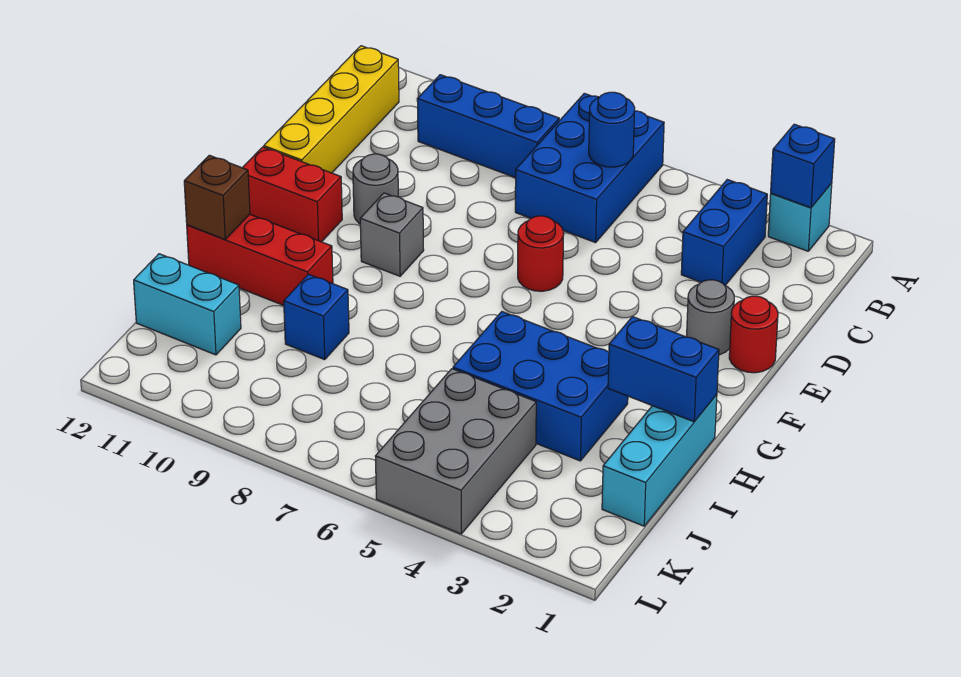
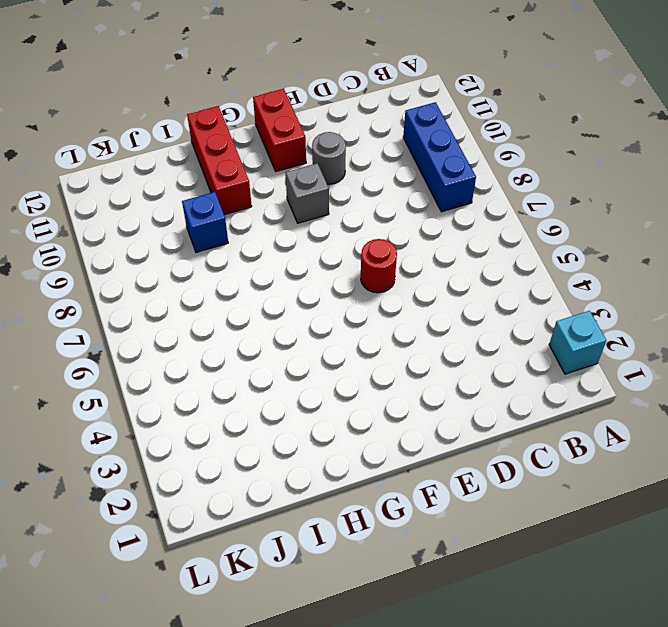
none -> blue 2x3 brick [515,93,664,243]
none -> blue 1x2 brick [681,180,767,285]
none -> yellow 1x4 brick [264,46,399,173]

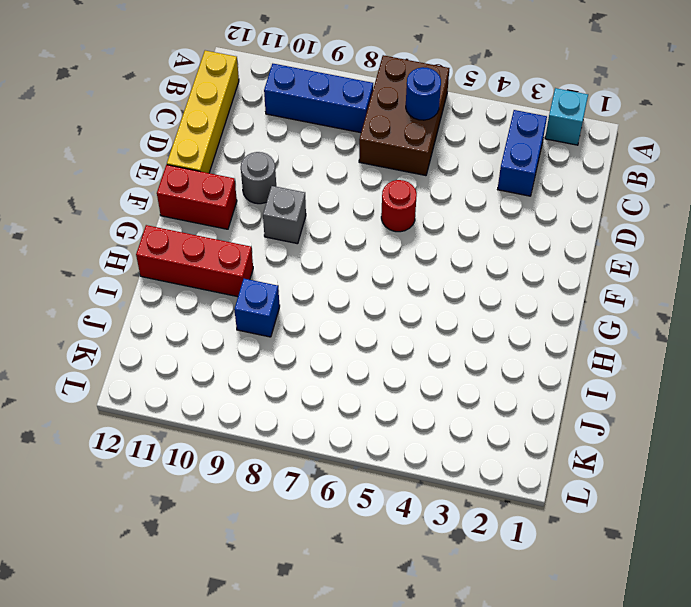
brown 2x3 brick [359,55,449,176] -> blue 2x3 brick [515,93,664,243]
none -> red 1x1 round brick [729,296,778,373]
none -> grey 1x1 round brick [687,280,734,355]
none -> cyan 1x3 brick [602,394,717,526]

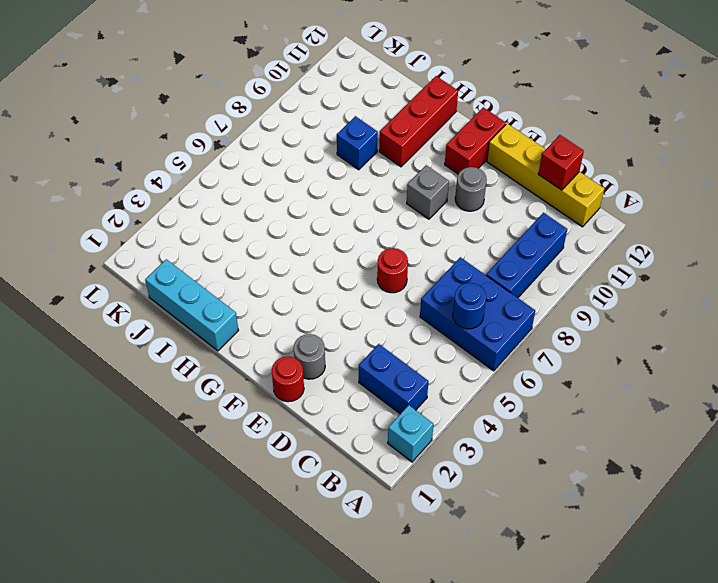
red 1x1 brick [538,135,584,190] -> none
none -> blue 2x3 brick [453,312,628,461]
none -> grey 2x3 brick [375,369,536,534]
none -> cyan 1x2 brick [134,254,241,355]

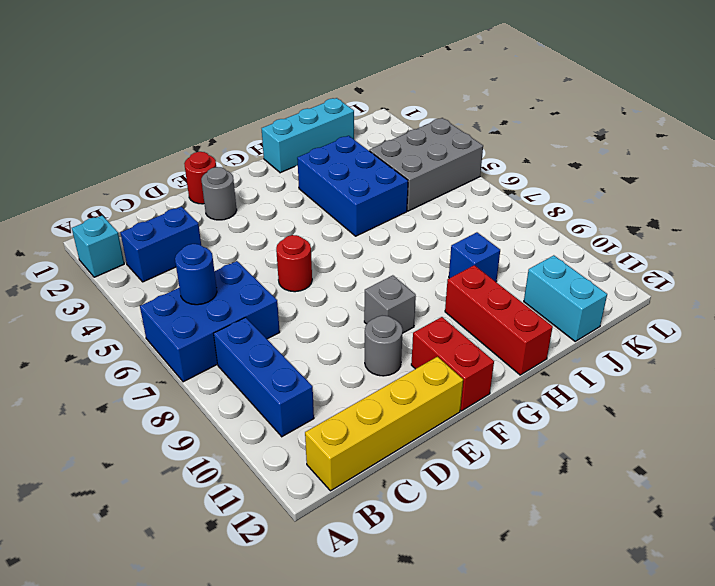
none -> blue 1x1 brick [771,124,835,208]
none -> blue 1x2 brick [608,317,719,422]
none -> brown 1x1 brick [184,155,250,240]

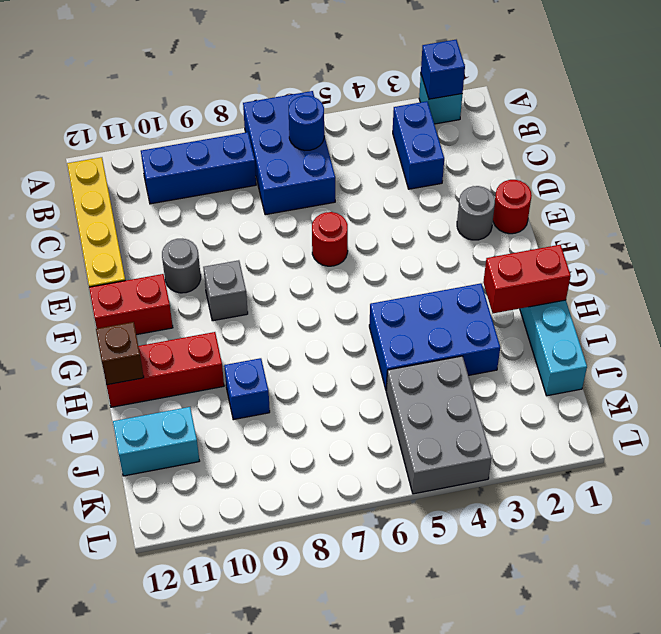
red 1x2 brick [483,245,571,313] -> blue 1x2 brick [608,317,719,422]

